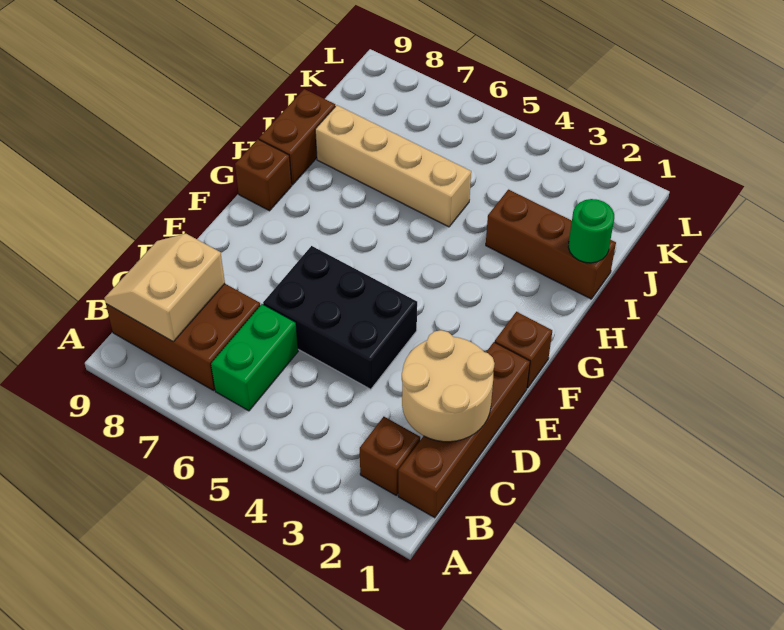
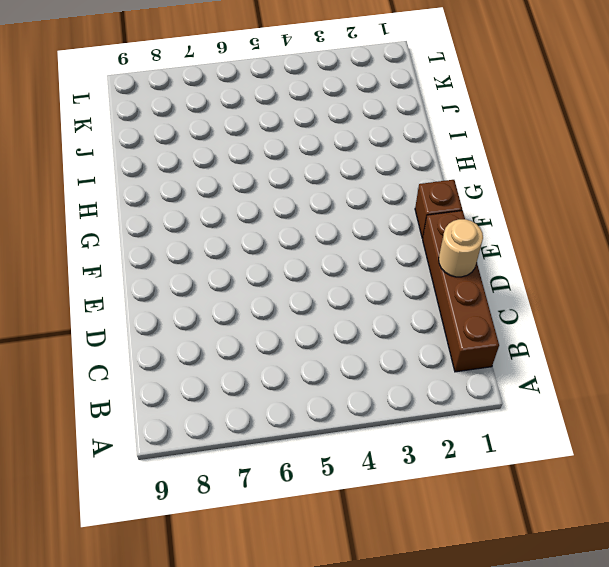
tan 1x1 round brick [439,219,483,277] -> tan 2x2 round brick [402,330,495,442]
none -> brown 1x1 brick [360,417,420,495]
none -> green 1x2 brick [211,304,298,411]
none -> brown 2x3 brick [106,284,260,390]

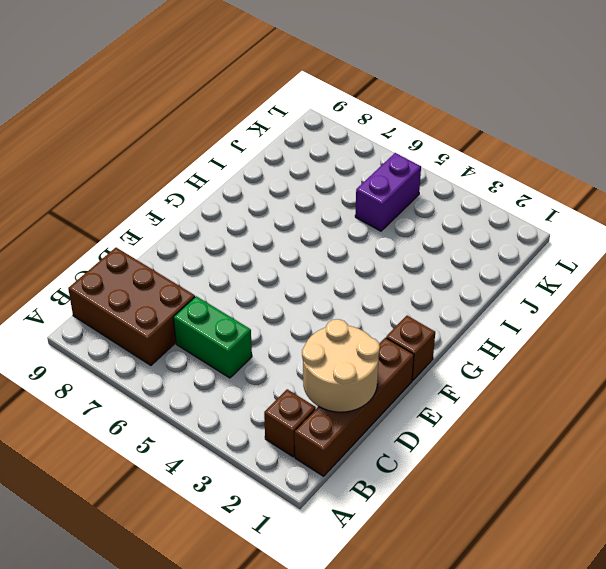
green 1x2 brick [173,296,252,378] -> green 1x2 brick turned to [211,304,298,411]
purple 1x2 brick [355,153,421,231] -> none
none -> black 2x3 brick [263,246,417,389]
none -> brown 1x1 brick [235,139,292,211]
none -> brown 1x2 brick [259,89,335,185]

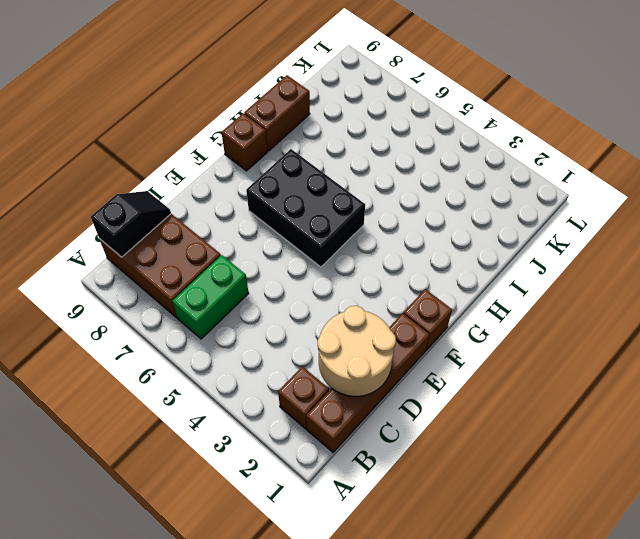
black 1x2 slope [91,191,171,257] -> tan 2x2 slope [104,234,225,341]
black 2x3 brick [246,149,365,267] -> black 2x3 brick moved to [263,246,417,389]
none -> brown 1x3 brick [486,190,616,299]
none -> tan 1x4 brick [315,105,471,227]
none -> green 1x1 round brick [568,199,614,263]

